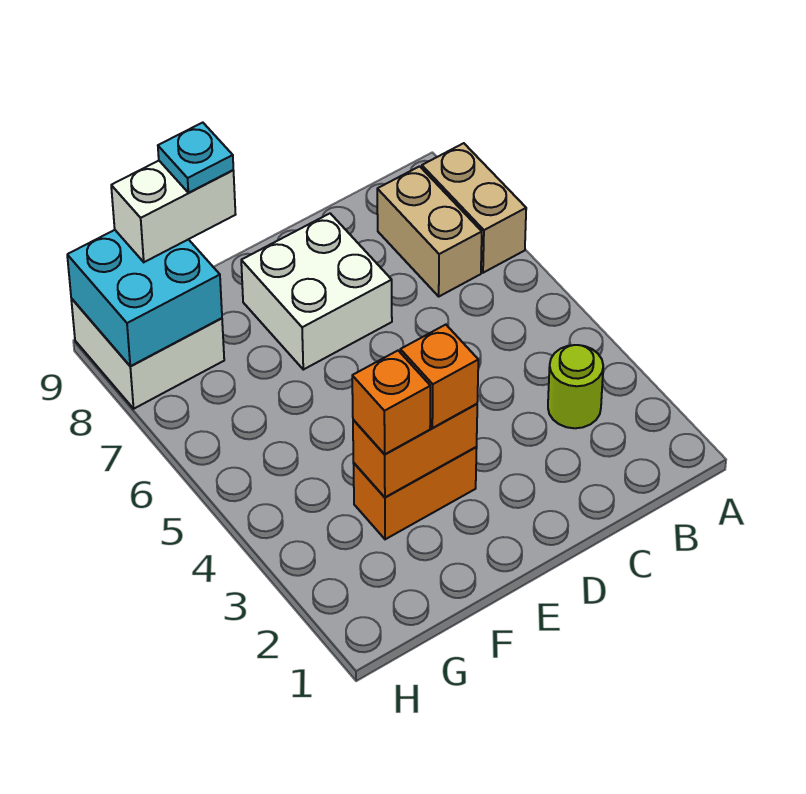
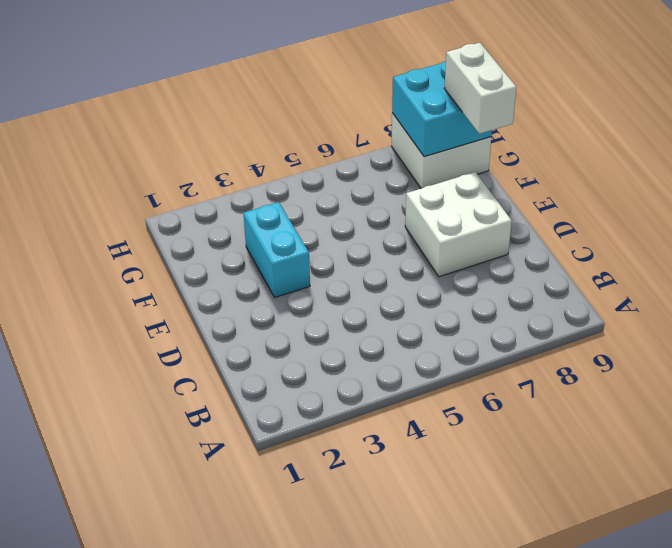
cyan 1x2 brick [244,202,310,298] -> orange 1x2 brick [353,447,477,539]
none -> tan 1x2 brick [422,143,526,273]
none -> lime 1x1 round brick [548,345,603,428]
none -> tan 1x2 brick [377,166,482,296]

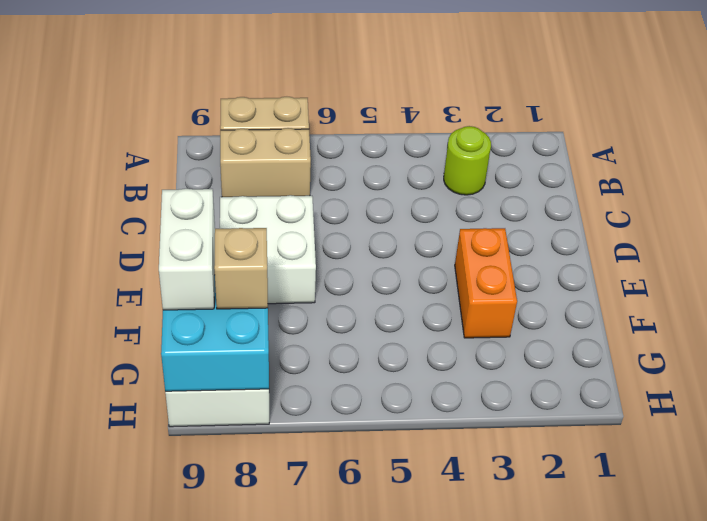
tan 1x1 brick [214,228,268,309] -> none
none -> orange 1x2 brick [353,404,477,497]
none -> orange 1x1 brick [400,325,478,428]
none -> orange 1x1 brick [352,351,430,454]

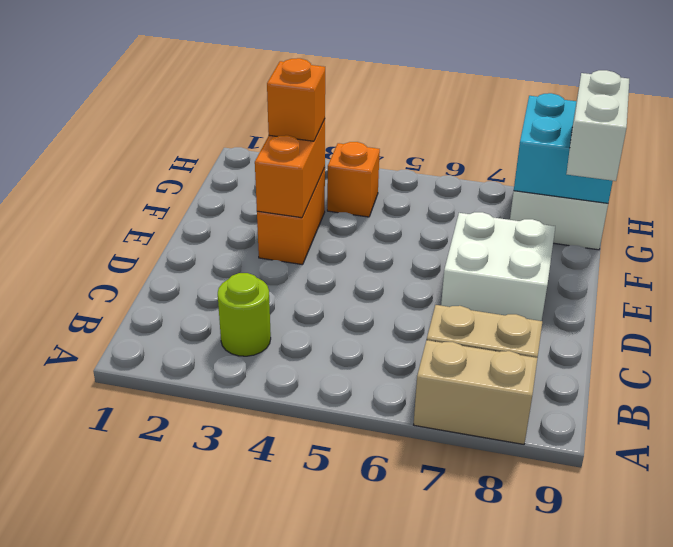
orange 1x1 brick [327,142,380,217] -> orange 1x1 brick moved to [400,325,478,428]
none -> cyan 1x1 plate [158,123,233,193]

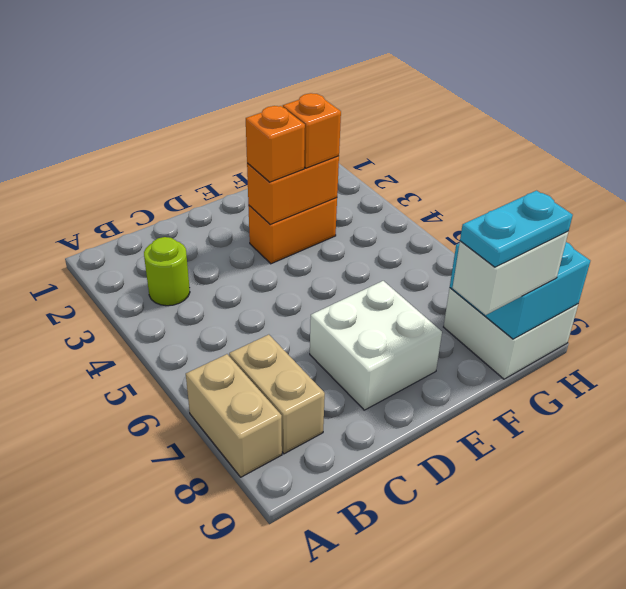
cyan 1x2 plate [460,191,573,267] -> cyan 1x1 plate [158,123,233,193]

